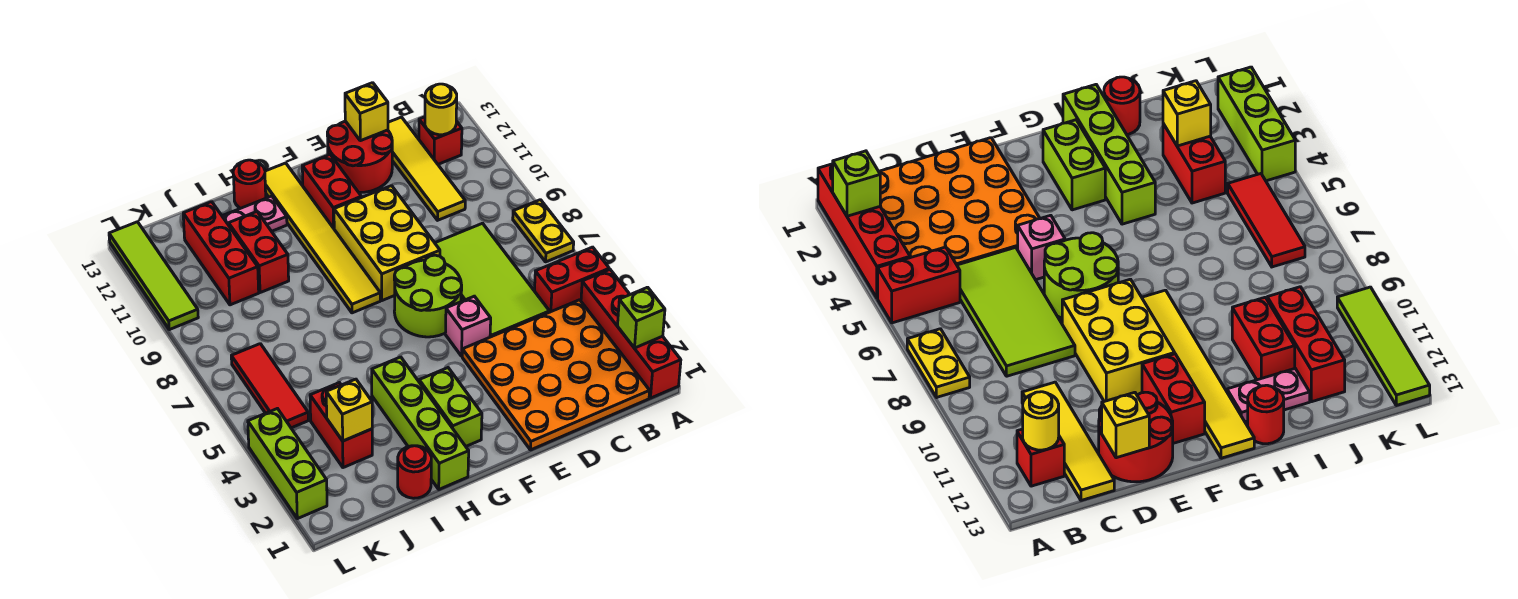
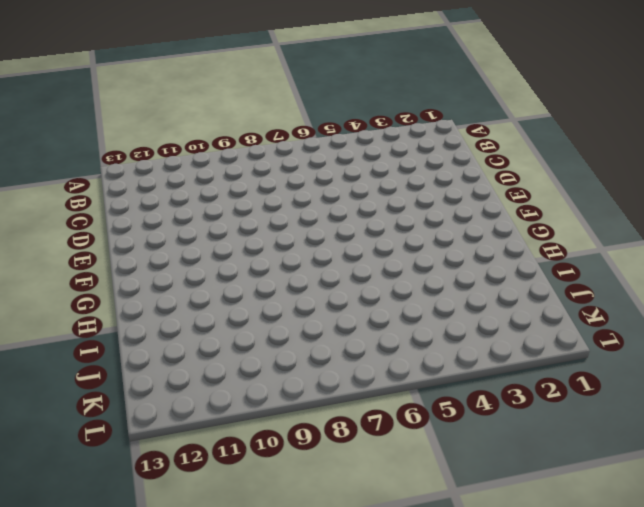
none -> red 1x4 brick [581,269,681,398]
none -> red 1x2 brick [535,247,609,312]
none -> yellow 1x2 plate [513,200,574,262]

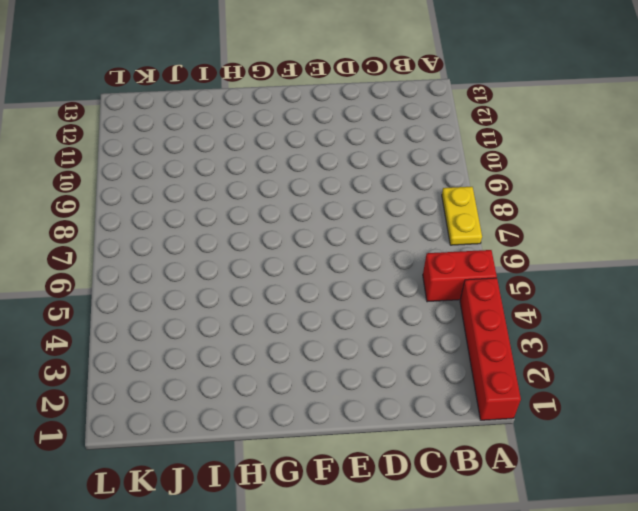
none -> orange 4x4 plate [462,300,650,450]
none -> red 1x1 brick [419,117,462,164]
none -> lime 2x4 tile [435,223,549,337]

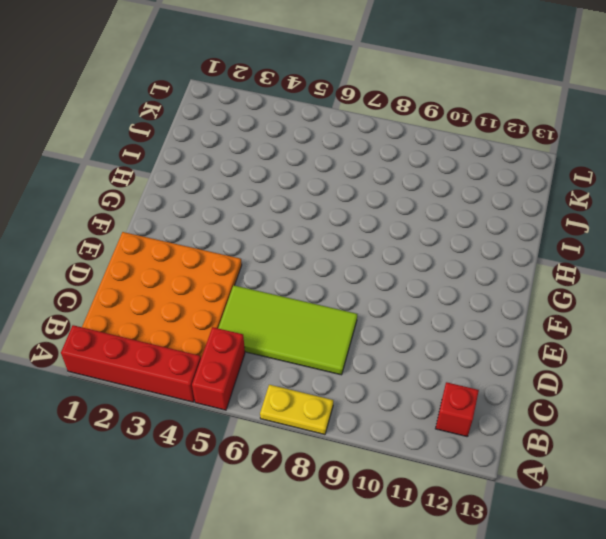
none -> yellow 1x4 tile [388,117,465,220]
none -> red 2x2 round brick [327,121,392,193]
none -> pink 1x1 brick [445,296,491,356]

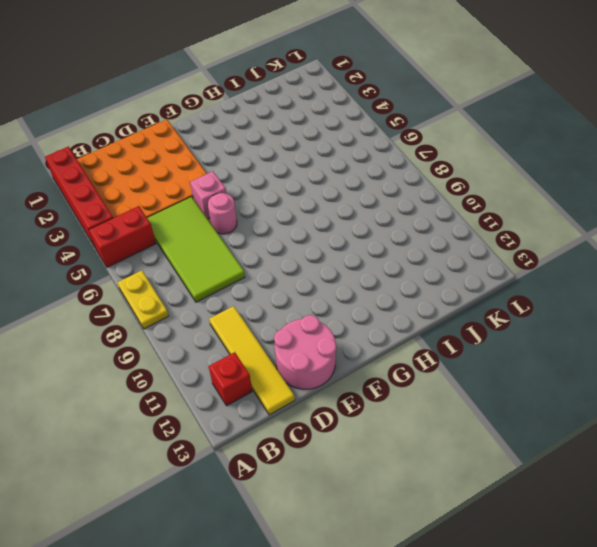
pink 2x2 round brick [274,315,336,389] -> red 2x2 round brick [327,121,392,193]
pink 1x1 round brick [208,193,237,234] -> lime 2x2 round brick [394,255,462,337]
none -> yellow 2x3 brick [334,186,440,301]
none -> red 1x2 brick [302,155,361,228]
none -> lime 1x2 brick [419,368,482,446]

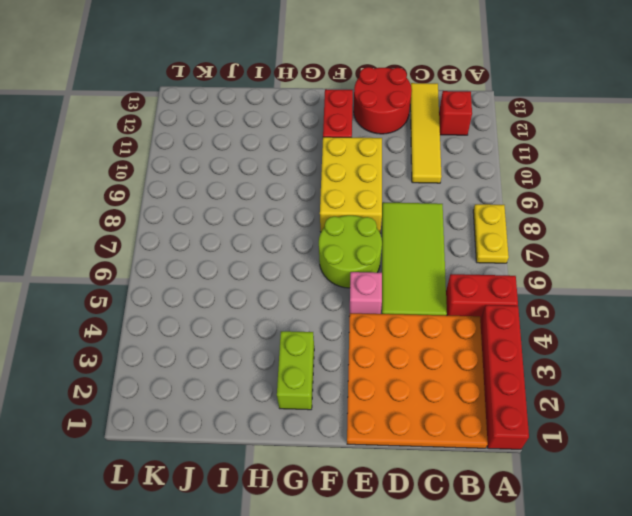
none -> yellow 1x6 tile [265,163,380,313]
none -> lime 1x4 brick [372,357,469,489]
none -> pink 1x2 plate [222,196,287,231]

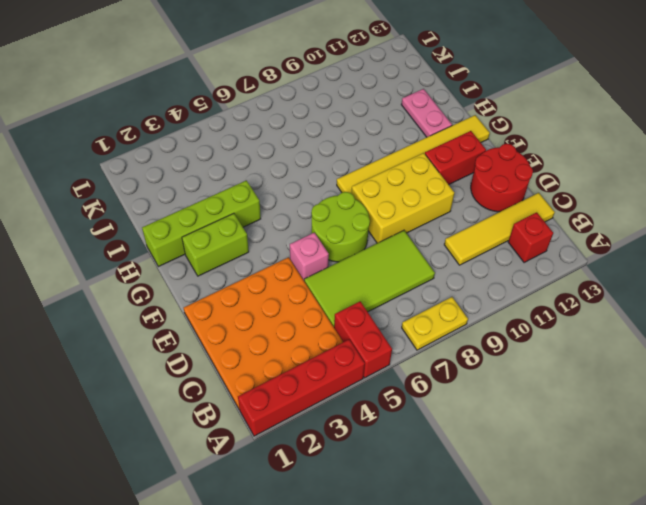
none -> red 1x1 round brick [233,160,266,208]
none -> red 1x1 round brick [398,446,431,498]
none -> red 1x2 brick [229,212,289,293]

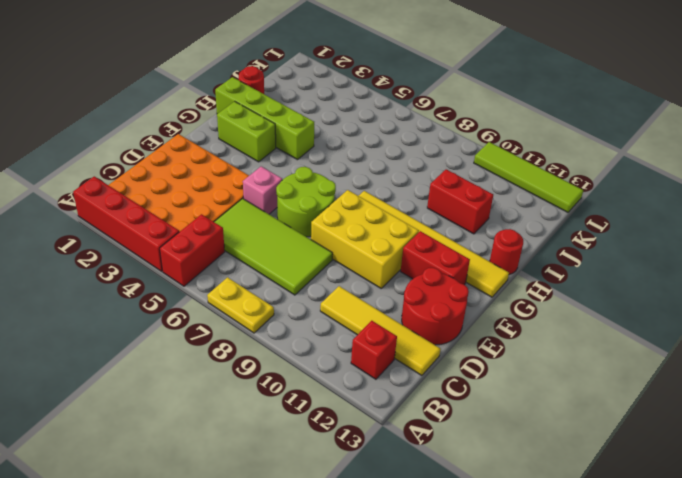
none -> pink 1x2 plate [222,196,287,231]
none -> red 1x2 brick [310,383,372,468]
none -> red 1x3 brick [183,202,259,305]

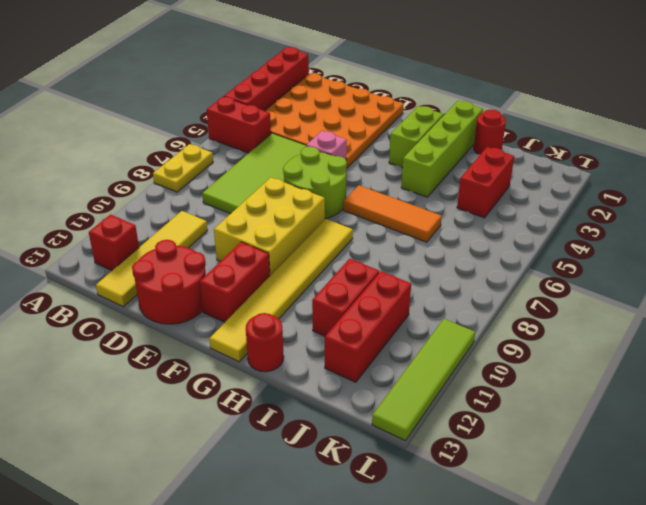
orange 1x3 tile [343,185,442,242] -> none
none -> pink 1x2 plate [222,196,287,231]
none -> red 1x3 tile [231,344,308,428]
none -> lime 1x3 brick [248,409,327,519]

